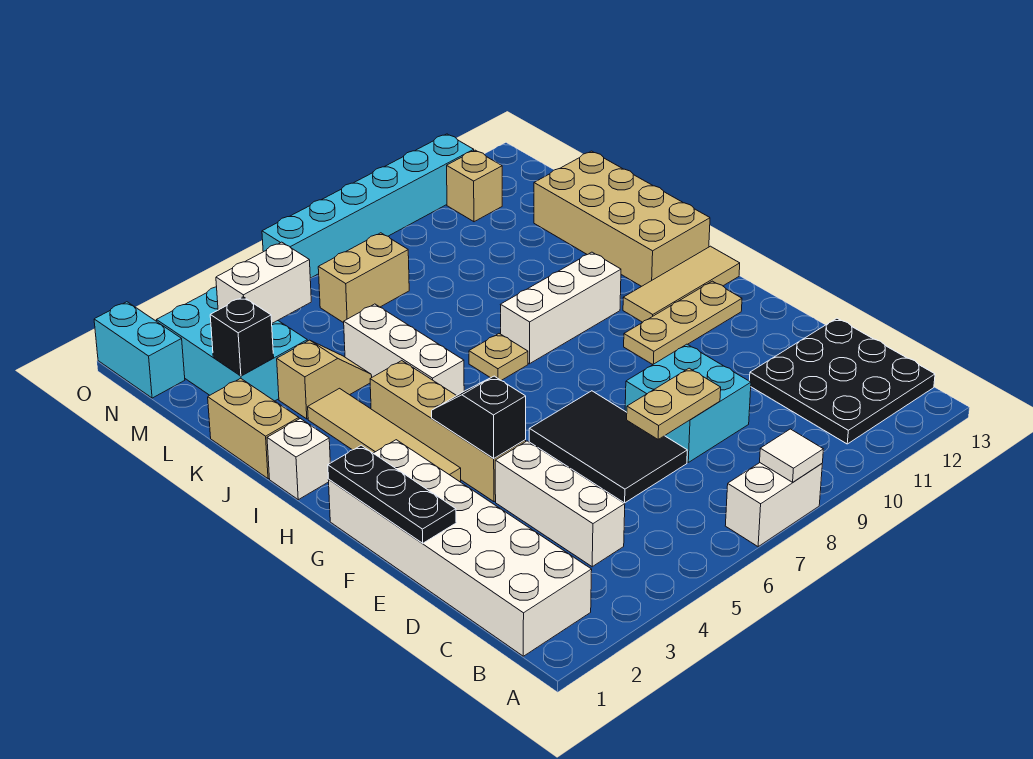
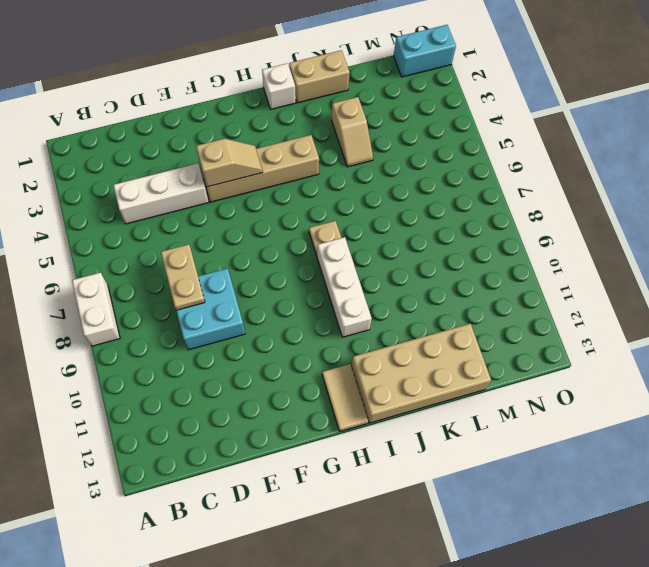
tan 1x2 slope [196,139,263,187] -> black 1x2 slope [432,376,526,459]
tan 1x2 tile [322,364,368,431] -> tan 1x3 tile [623,246,740,322]
none -> white 2x6 brick [329,440,592,656]
none -> black 3x3 plate [749,318,935,444]
none -> black 2x3 tile [529,391,687,503]

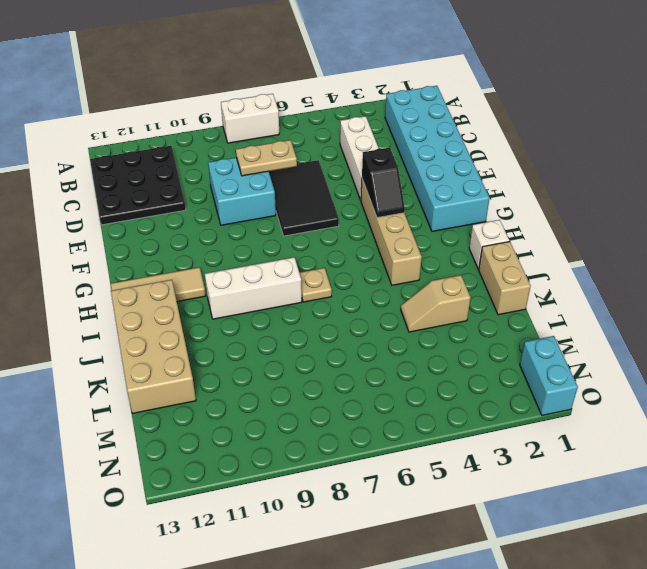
cyan 2x6 brick [385,86,489,231] -> white 2x6 brick [329,440,592,656]
none -> tan 1x4 tile [308,388,461,482]
none -> tan 1x3 plate [624,281,742,365]
none -> white 1x3 brick [344,304,464,396]

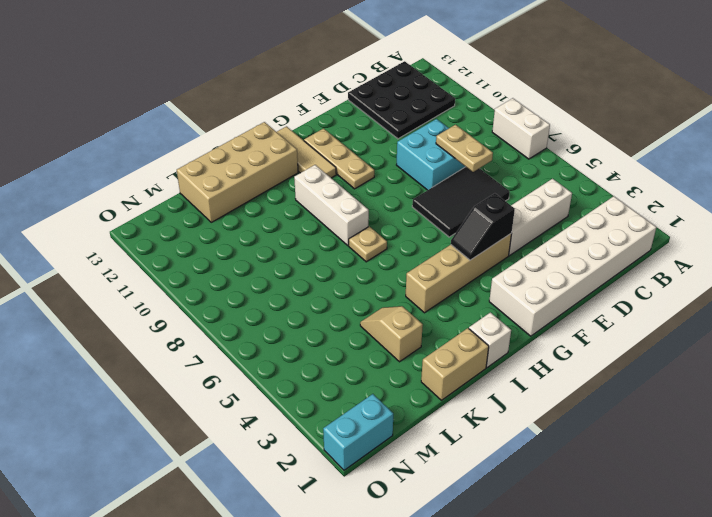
none -> tan 1x4 tile [308,388,461,482]
none -> white 1x3 brick [344,304,464,396]
none -> cyan 2x3 brick [157,287,307,401]

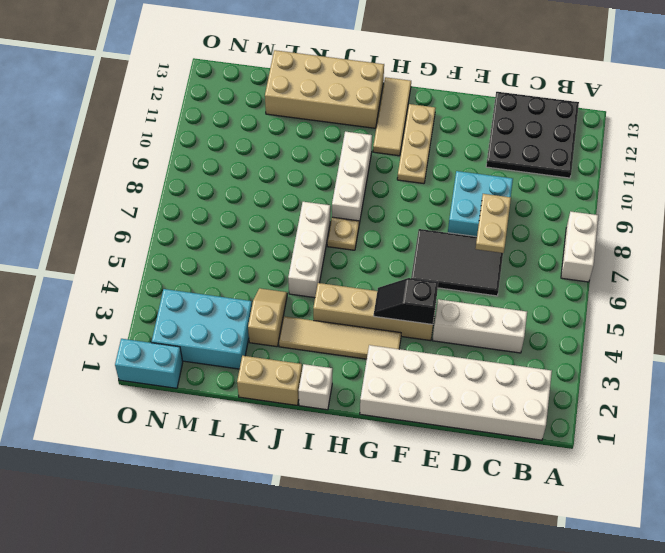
white 1x3 brick [288,202,330,298] -> white 1x3 brick turned to [344,304,464,396]
none -> tan 1x2 brick [318,233,409,323]
none -> tan 1x1 brick [447,150,502,222]
none -> cyan 1x6 brick [262,134,474,278]

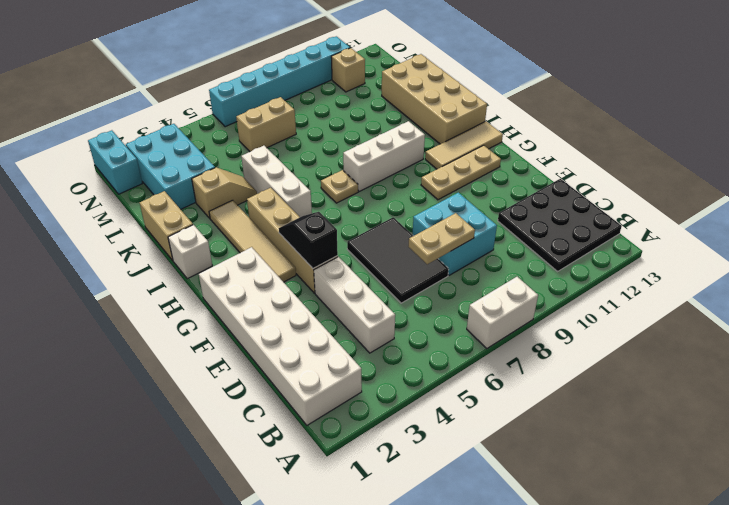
none -> white 1x1 tile [760,429,823,482]
none -> black 1x3 plate [328,445,456,543]
none -> black 1x1 brick [210,297,274,376]

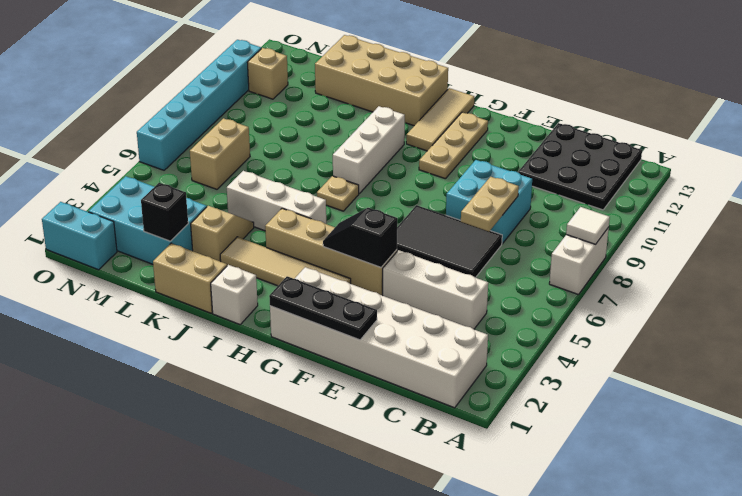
none -> white 1x2 brick [216,242,311,323]

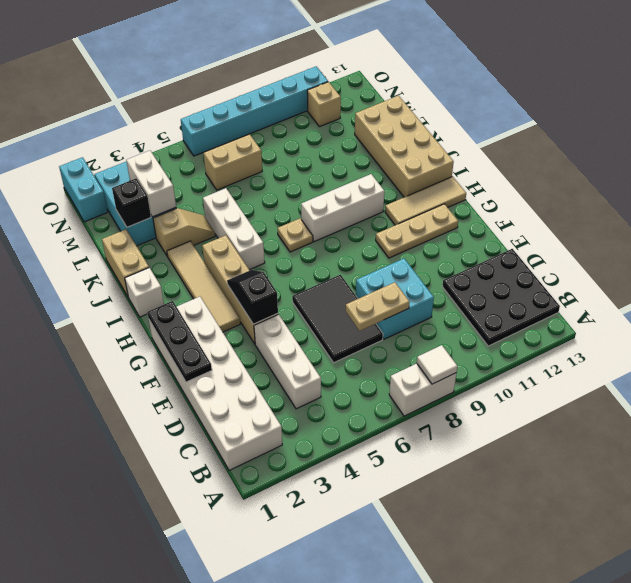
white 1x2 brick [126,151,176,217] -> white 1x2 brick turned to [216,242,311,323]

